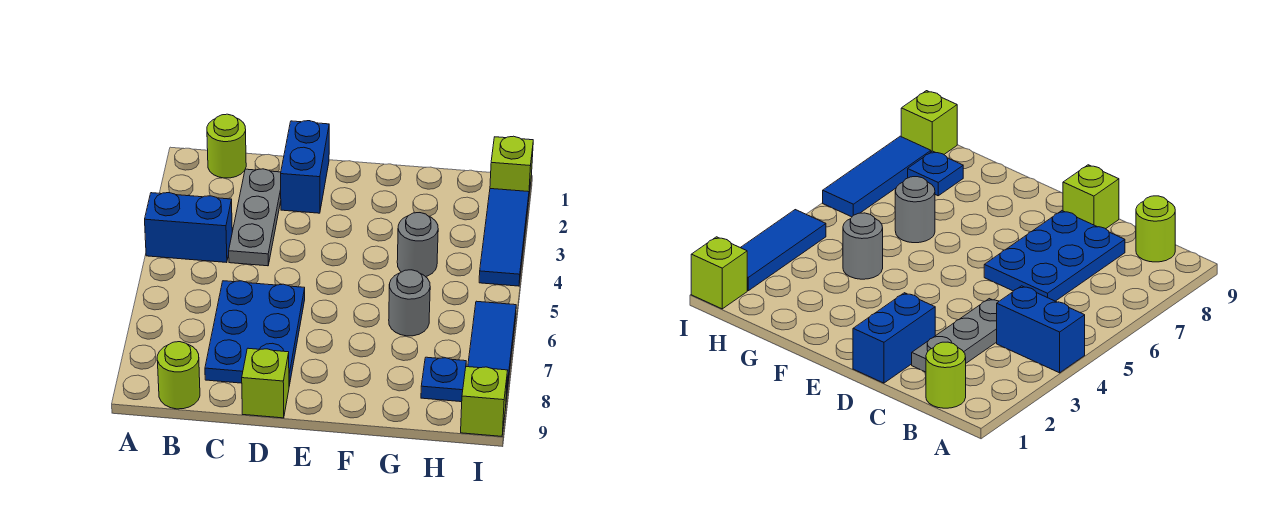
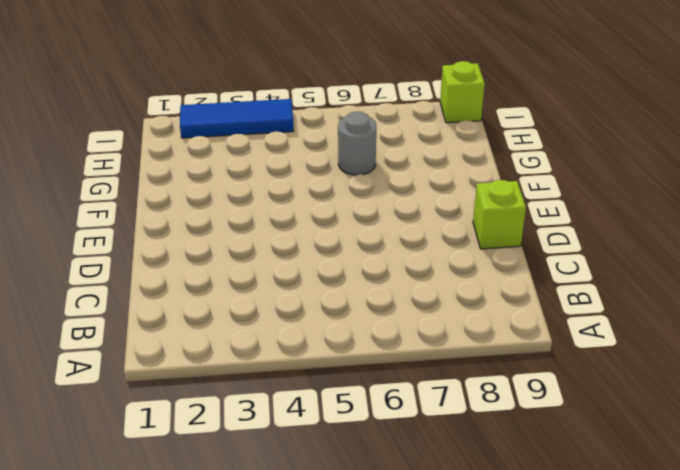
none -> blue 1x2 brick [145,193,232,263]
none -> lime 1x1 round brick [207,114,246,178]
none -> lime 1x1 round brick [157,342,200,409]

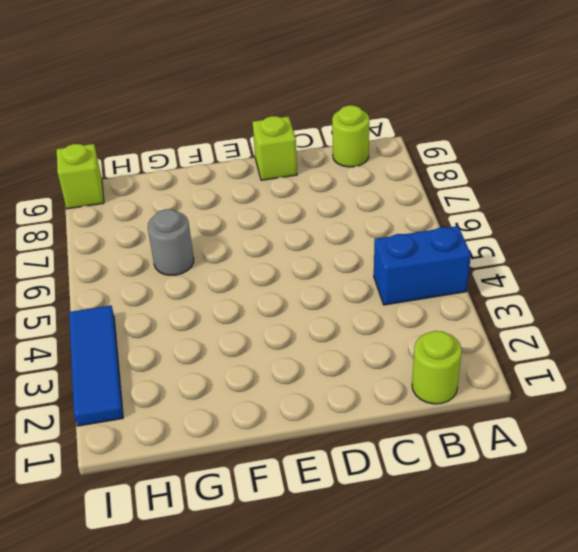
none -> grey 1x3 plate [229,169,281,266]
none -> blue 2x3 plate [205,281,305,386]
none -> blue 1x2 brick [281,121,329,213]

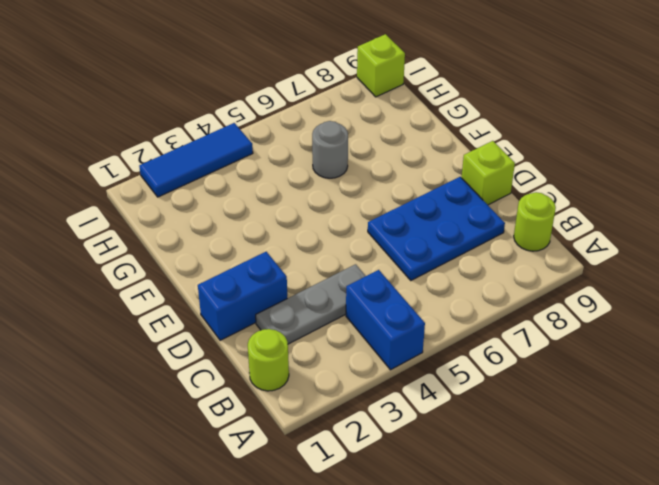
none -> grey 1x1 round brick [397,213,438,277]
none -> blue 1x1 plate [421,357,466,402]
none -> lime 1x1 brick [490,136,533,194]

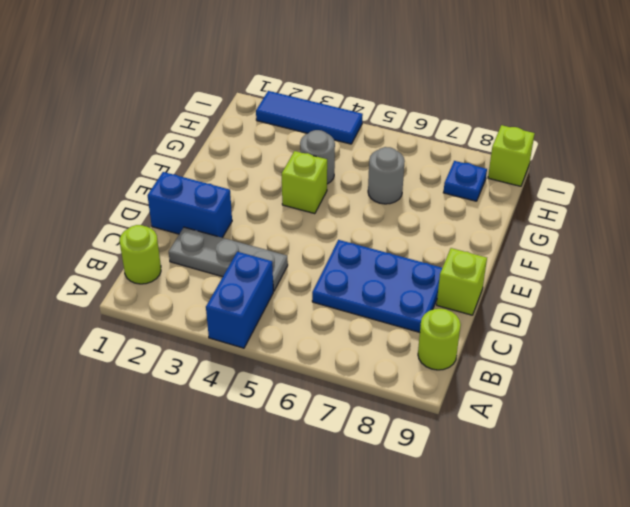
lime 1x1 brick [282,151,327,214] -> lime 1x1 brick moved to [490,136,533,194]
none -> blue 1x3 tile [468,301,516,400]

